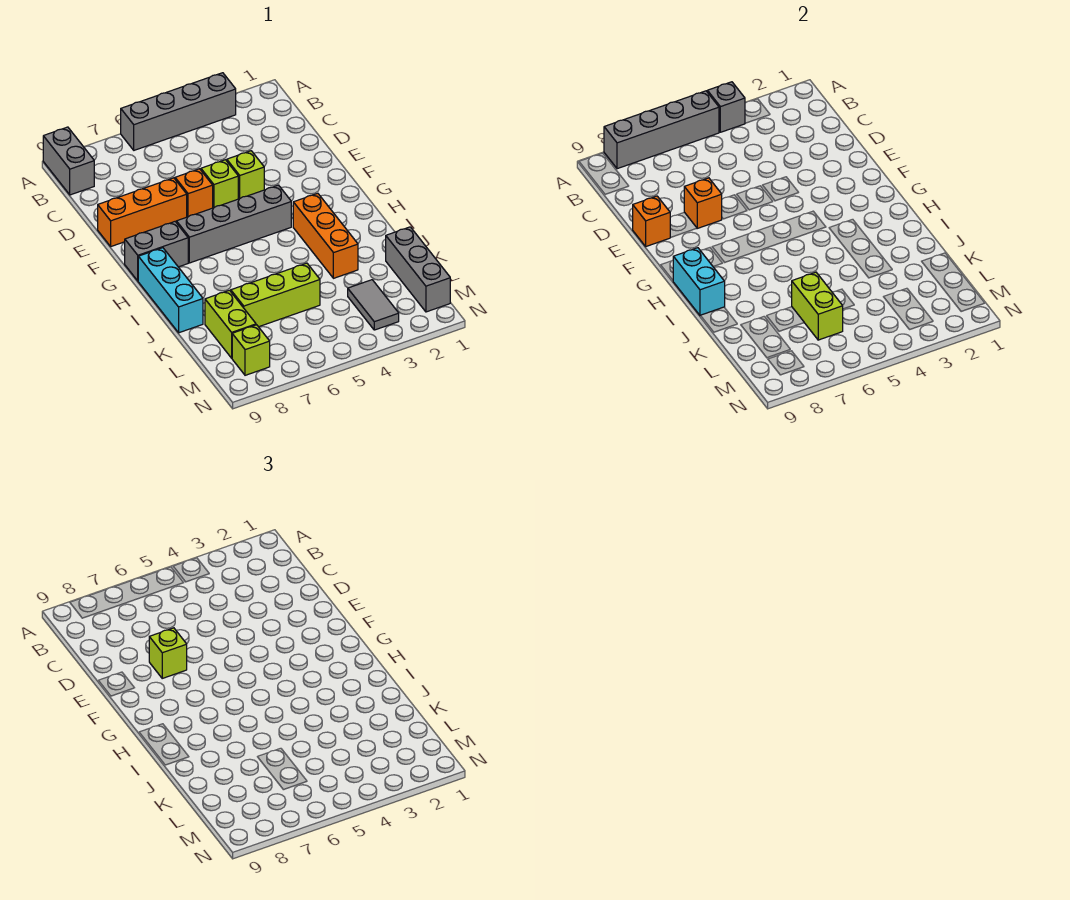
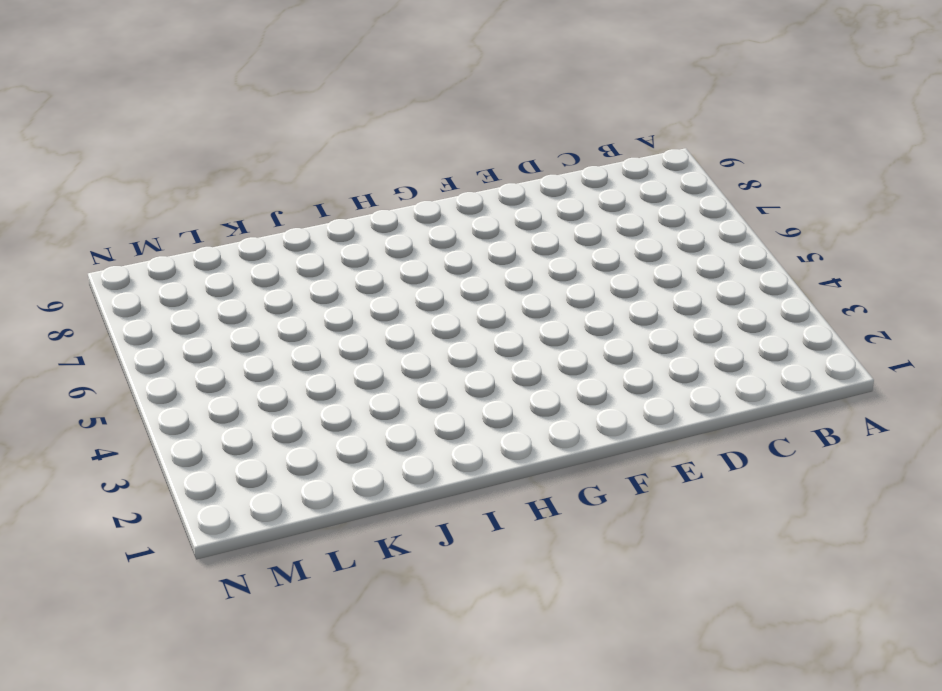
none -> grey 1x4 brick [121,73,236,150]
none -> grey 1x2 brick [43,127,94,195]
none -> lime 1x1 brick [227,151,264,199]

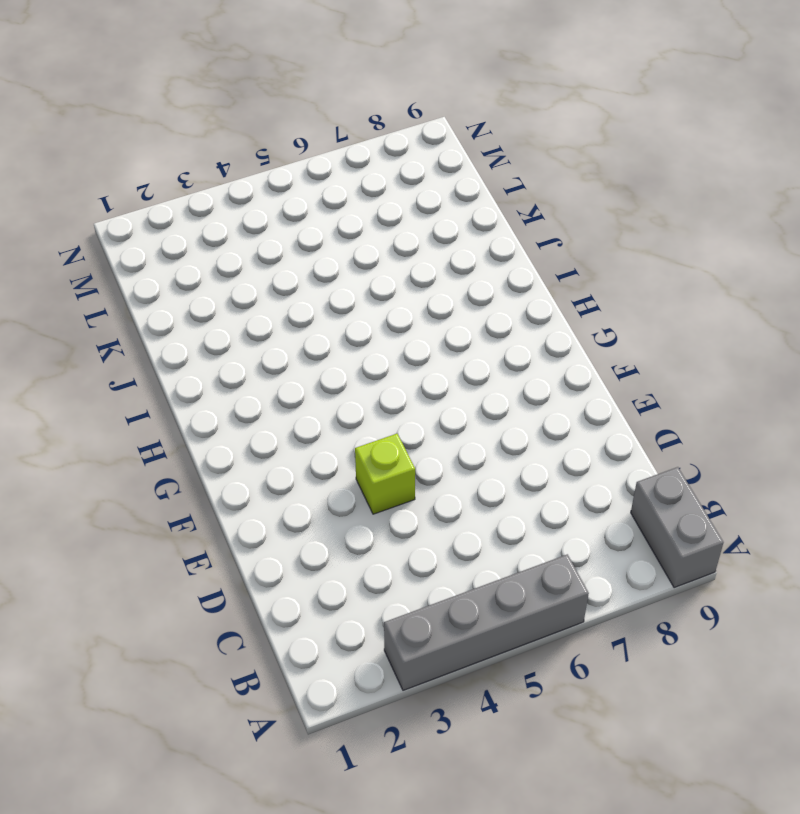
none -> lime 1x1 brick [201,160,238,208]
none -> orange 1x1 brick [175,169,213,217]
none -> orange 1x3 brick [98,178,187,246]

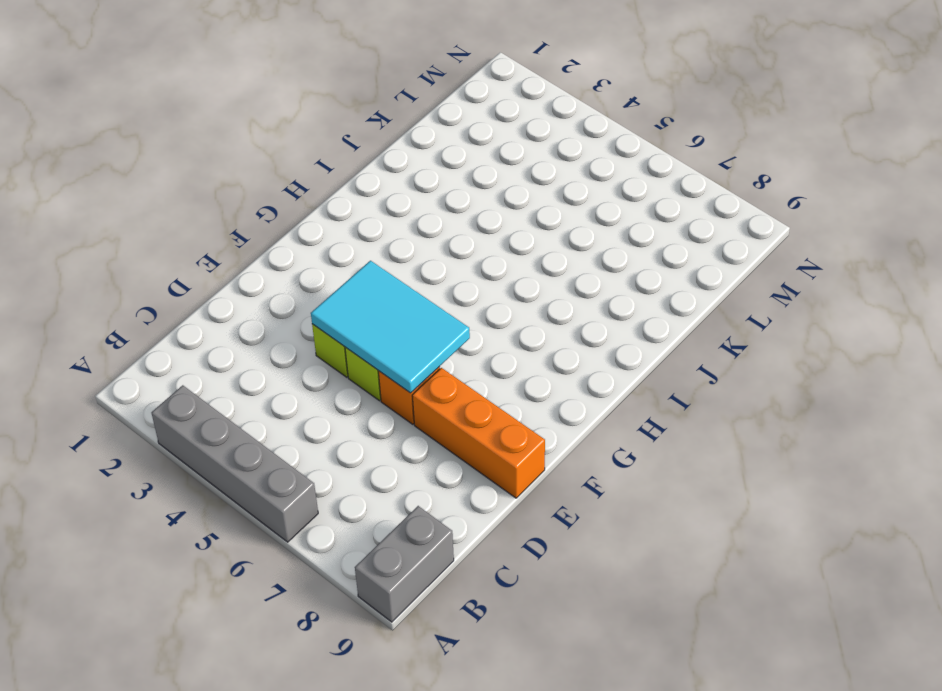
cyan 2x3 tile [311,261,470,393] -> none
none -> grey 1x4 brick [176,185,291,263]
none -> grey 1x2 brick [125,222,188,281]
none -> orange 1x3 brick [293,193,358,278]

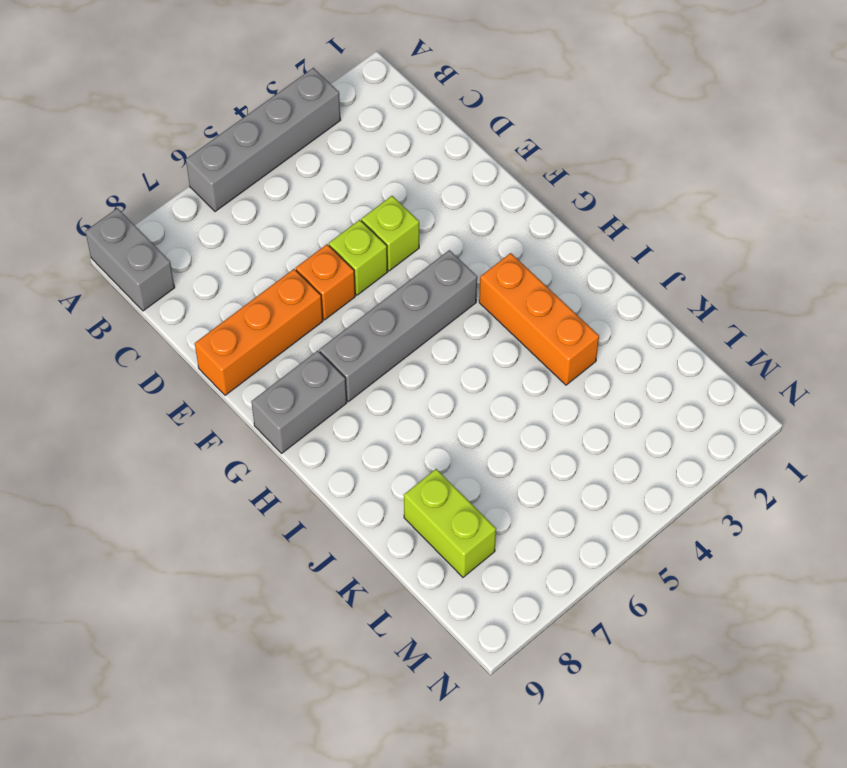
none -> cyan 1x3 brick [138,248,203,333]
none -> grey 1x3 brick [386,227,450,312]
none -> lime 1x3 brick [231,263,320,327]

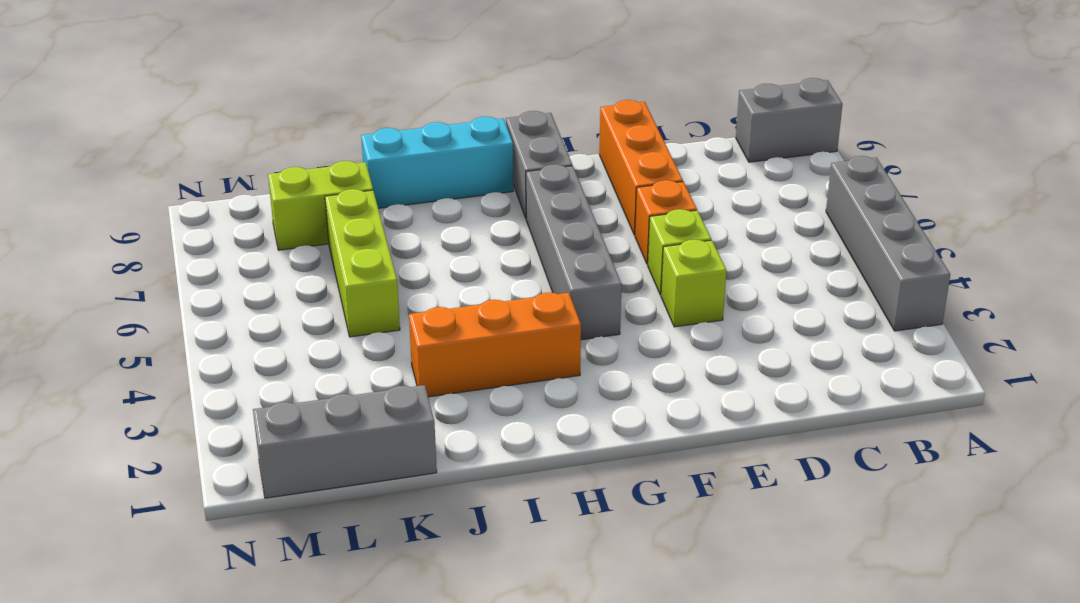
none -> grey 1x2 tile [348,280,399,330]
none -> lime 1x1 brick [232,325,270,375]
none -> grey 1x1 brick [707,82,745,132]

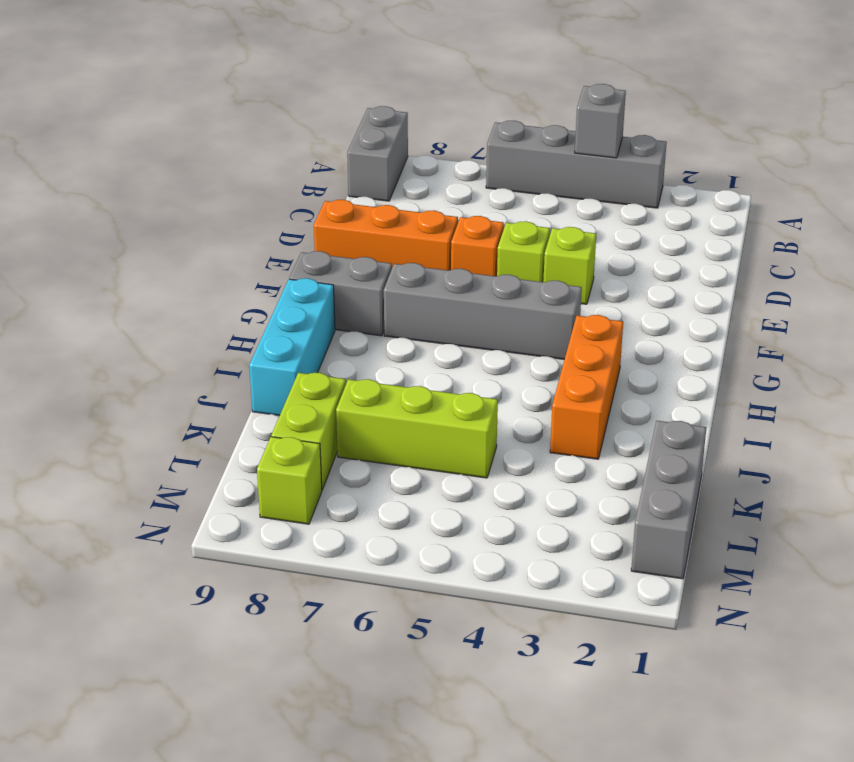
none -> grey 1x2 tile [348,280,399,330]
none -> grey 1x4 brick [604,91,719,169]
none -> orange 1x1 brick [684,178,722,228]

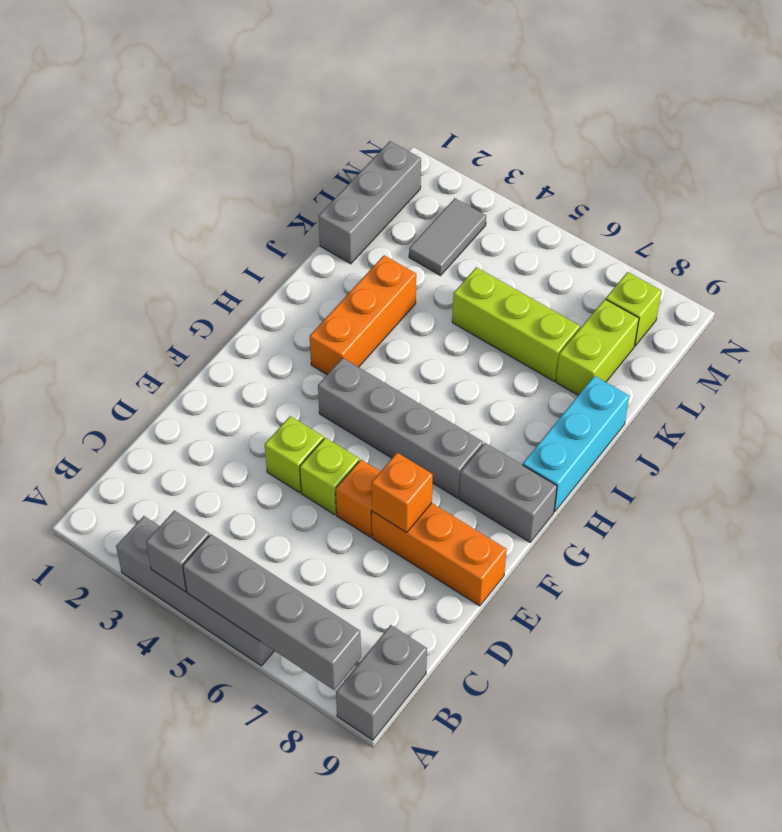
none -> orange 1x1 brick [633,196,671,246]
none -> cyan 1x2 brick [673,248,725,316]
none -> lime 1x2 brick [792,272,843,340]

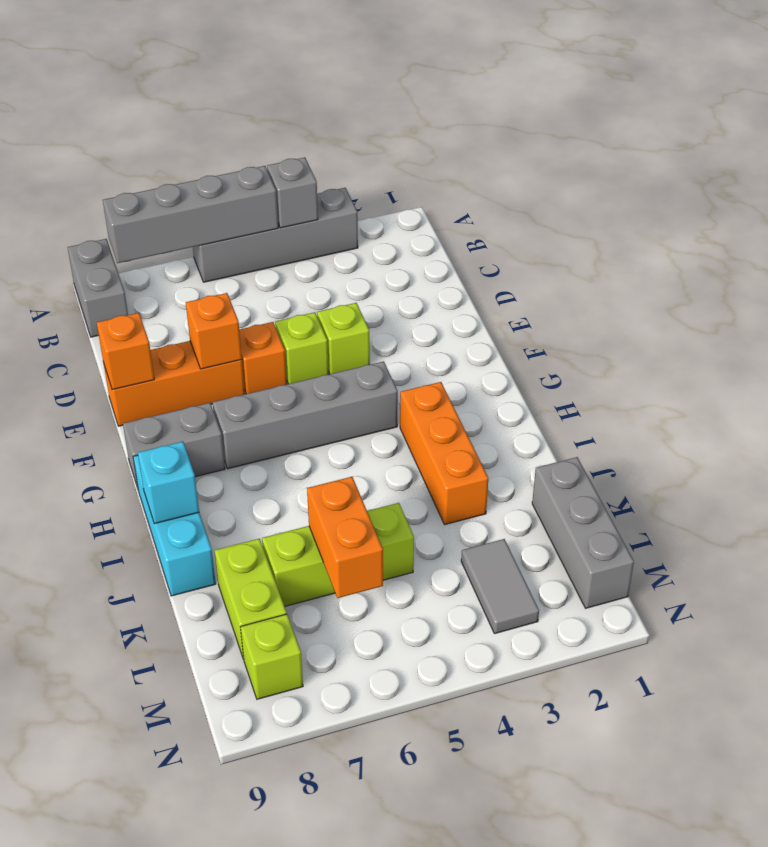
cyan 1x1 brick [138,442,199,524] -> cyan 1x2 brick [673,248,725,316]
orange 1x2 brick [307,477,383,598] -> lime 1x2 brick [792,272,843,340]
none -> lime 1x1 brick [149,628,187,678]

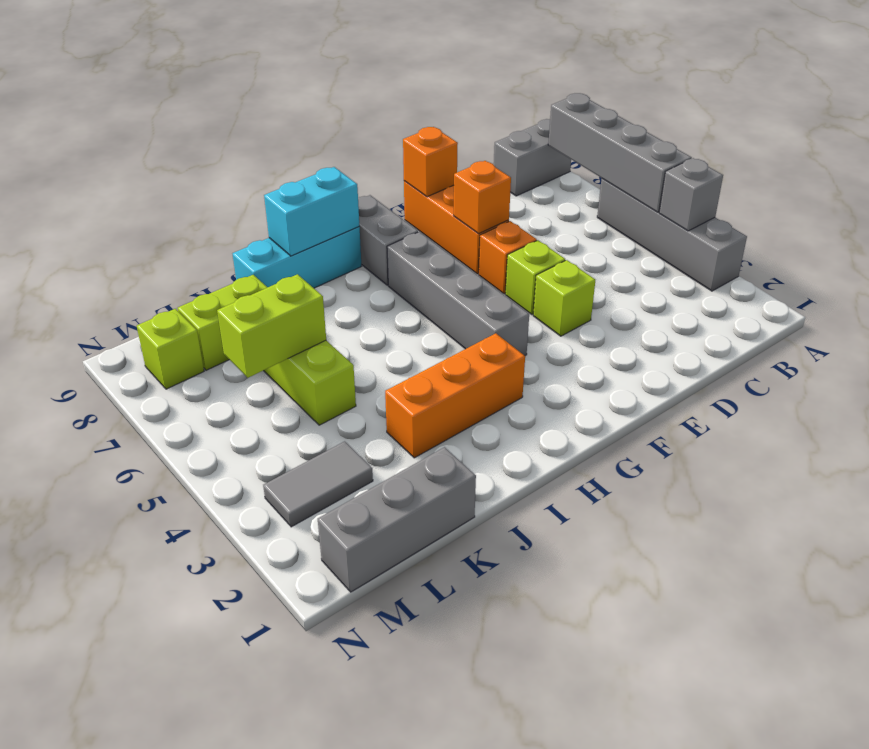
none -> lime 1x1 brick [149,628,187,678]

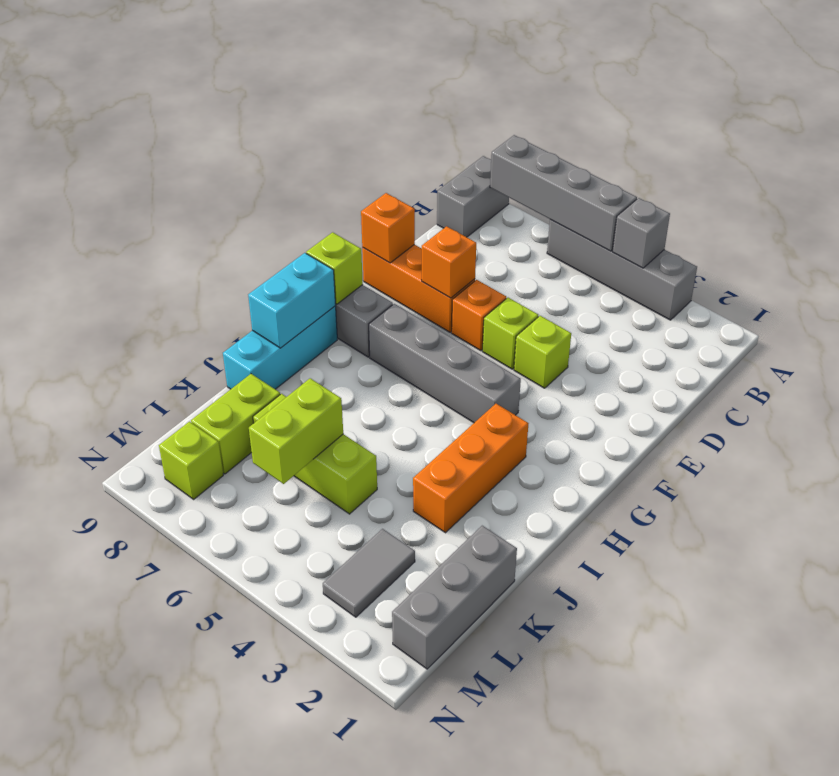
lime 1x1 brick [306,232,363,304] -> lime 1x1 brick moved to [149,628,187,678]

